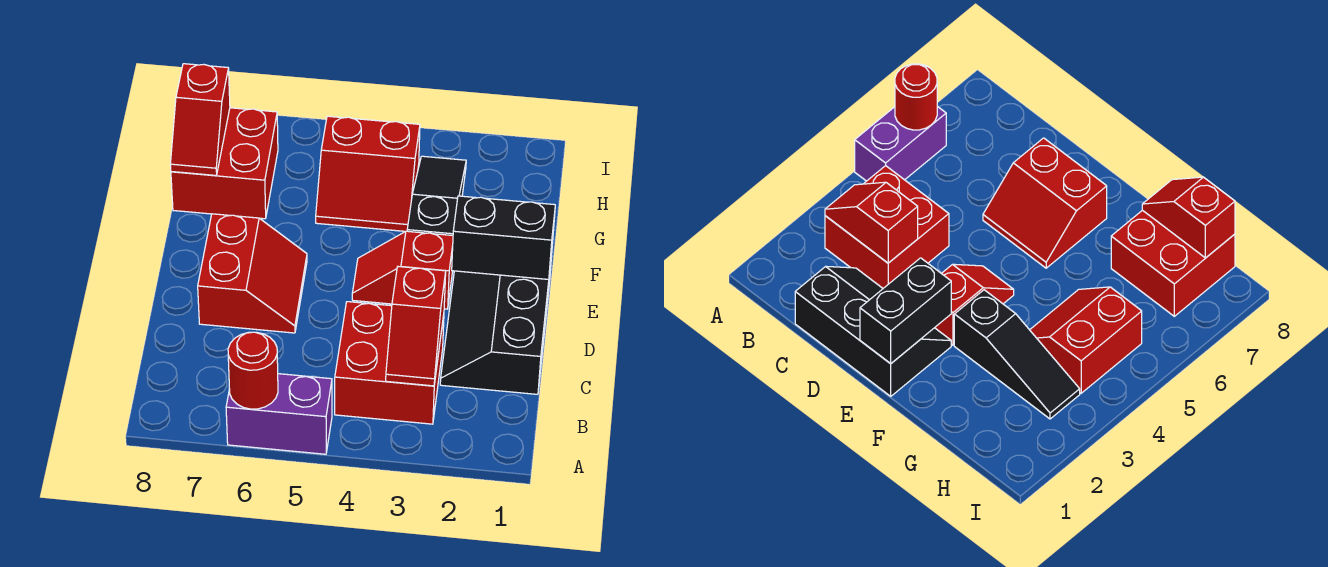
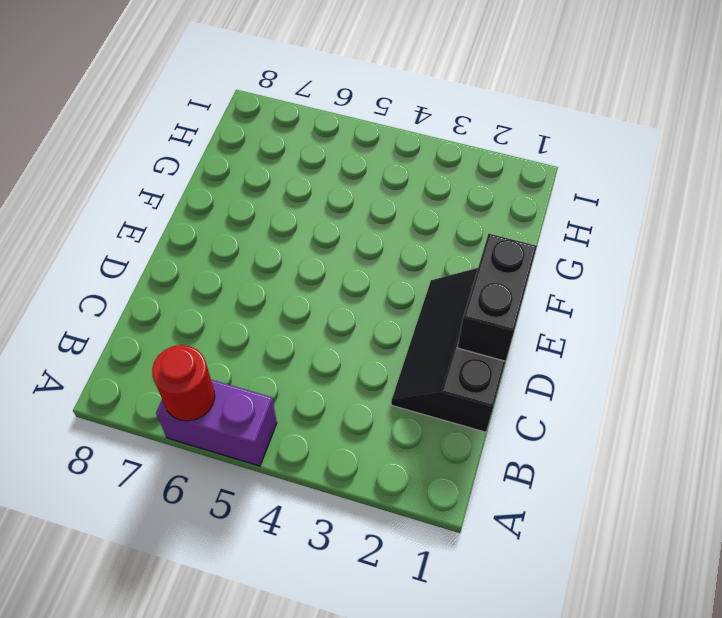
black 1x2 brick [458,234,537,361] -> black 1x2 brick turned to [452,196,555,279]
none -> red 2x2 brick [335,302,444,424]
none -> red 2x2 slope [198,214,307,333]
none -> red 1x2 slope [352,231,453,309]

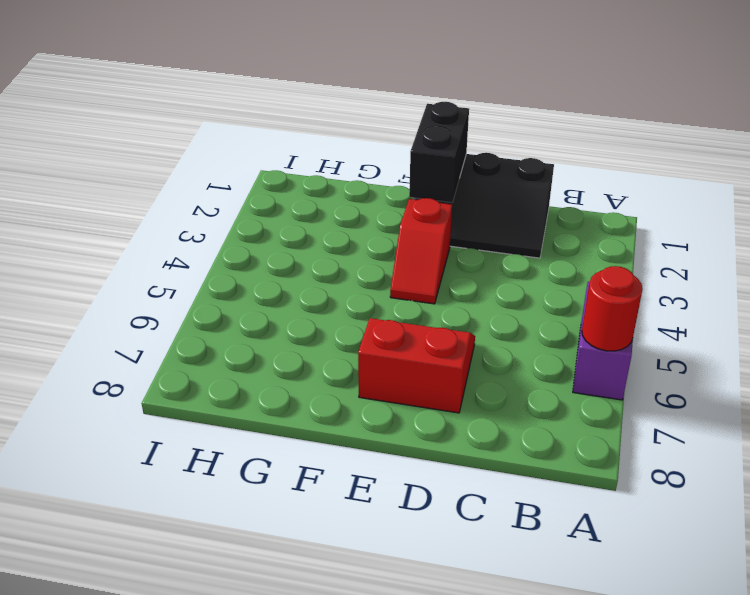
none -> red 2x2 brick [335,302,444,424]
none -> black 1x3 slope [407,156,466,235]
none -> red 2x2 slope [316,116,420,231]

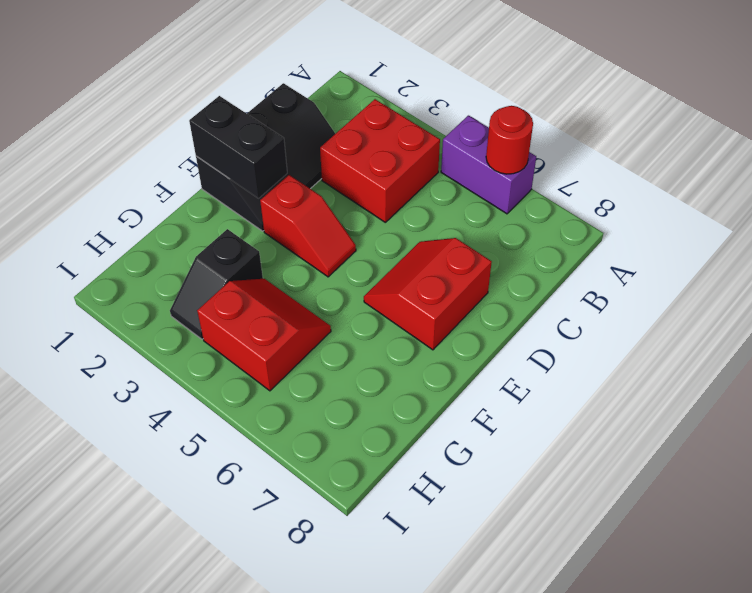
black 1x2 slope [170,229,263,339] -> black 1x3 slope [407,156,466,235]
none -> red 2x2 brick [171,108,278,219]
none -> red 1x2 slope [386,267,446,386]
none -> red 1x2 slope [170,64,230,175]

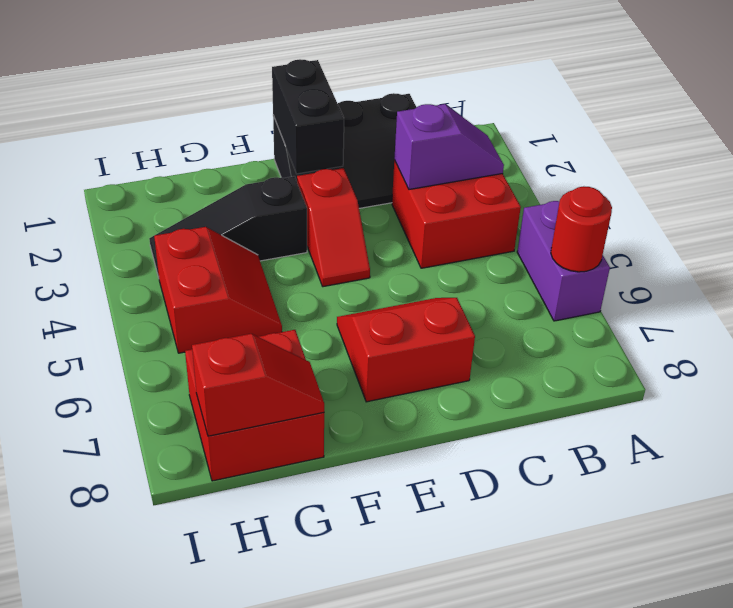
purple 1x2 slope [394,104,504,190] -> red 1x2 slope [386,267,446,386]

